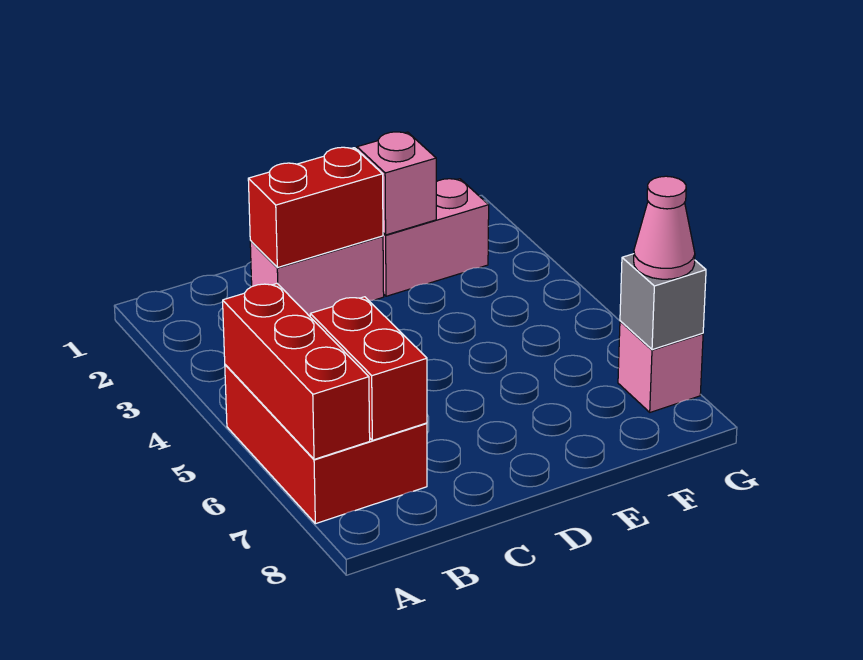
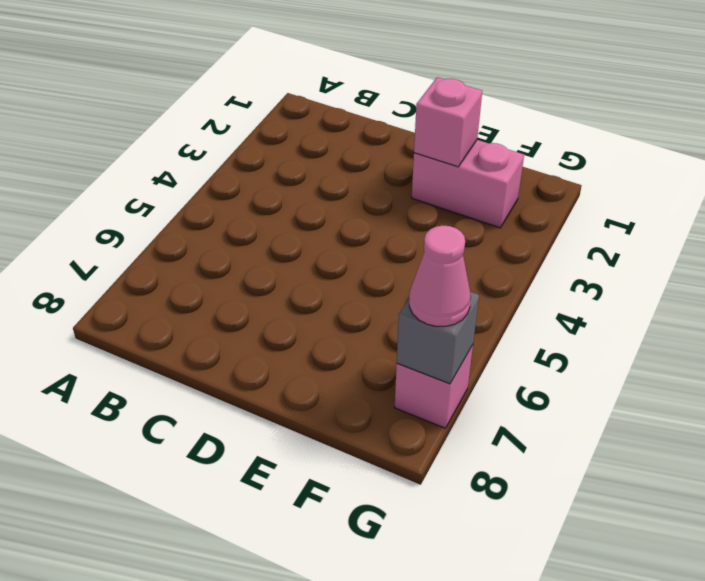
none -> red 2x3 brick [225,365,427,524]
none -> pink 1x2 brick [250,236,384,316]

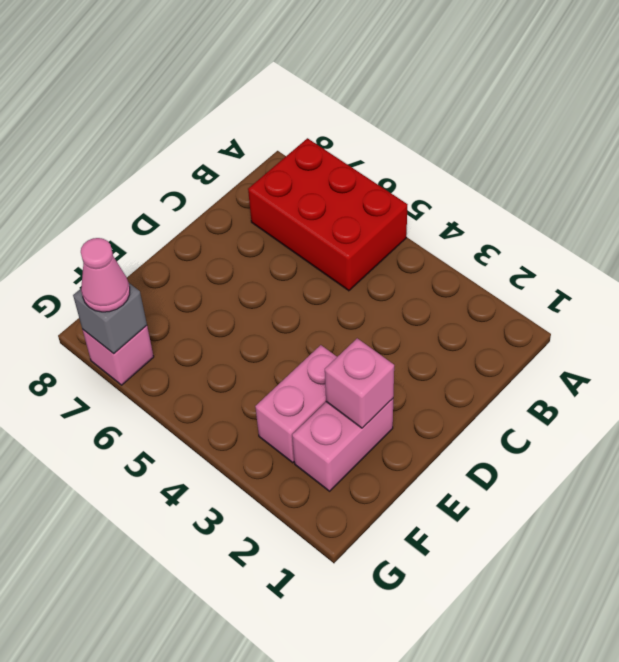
pink 1x2 brick [255,345,337,463] -> pink 1x2 brick moved to [250,236,384,316]
none -> red 1x3 brick [223,284,370,459]
none -> red 1x2 brick [310,297,427,440]

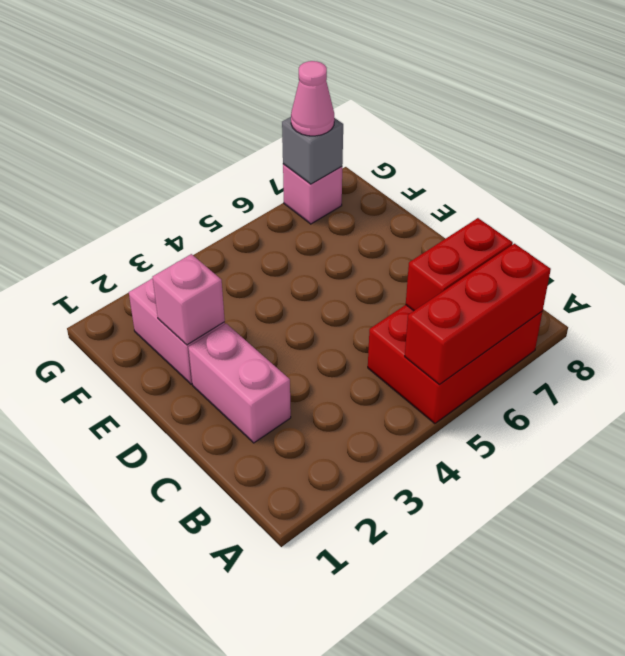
none -> red 1x2 brick [248,147,383,268]

